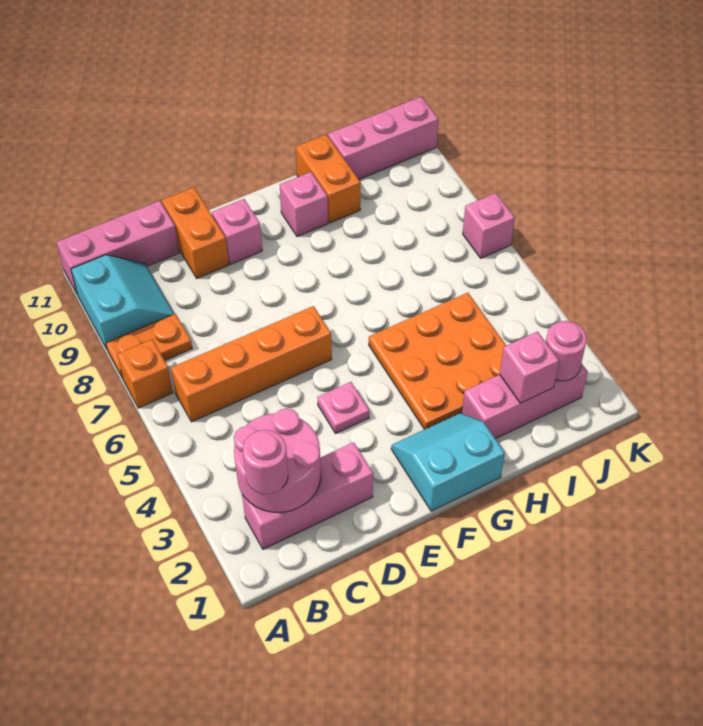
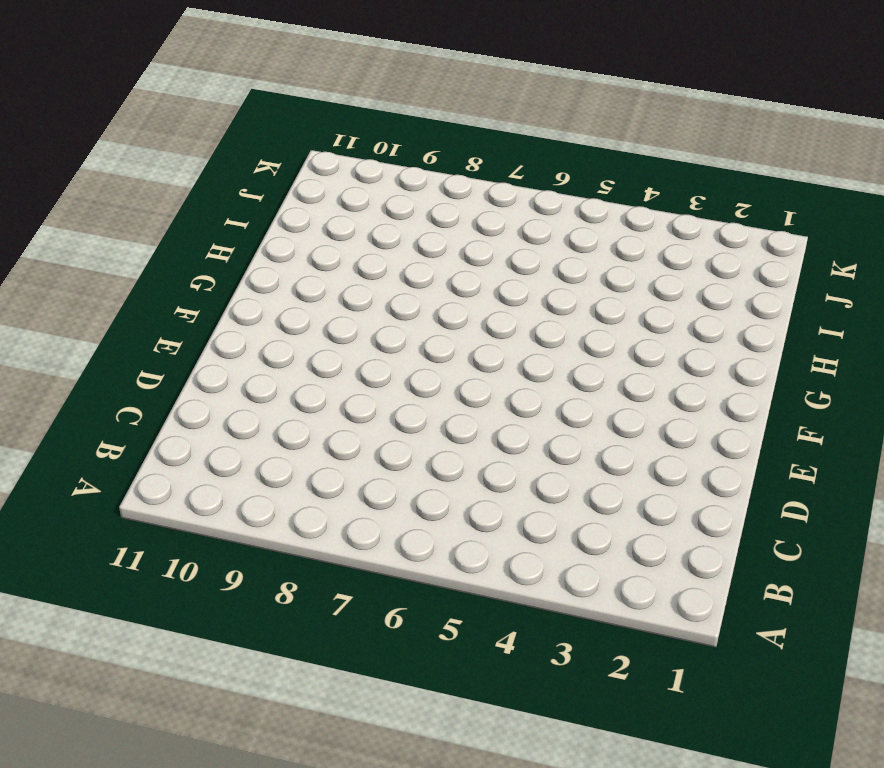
none -> orange 1x1 brick [117,339,173,408]
none -> orange 1x2 plate [106,314,192,378]
none -> cyan 2x2 slope [71,255,174,349]

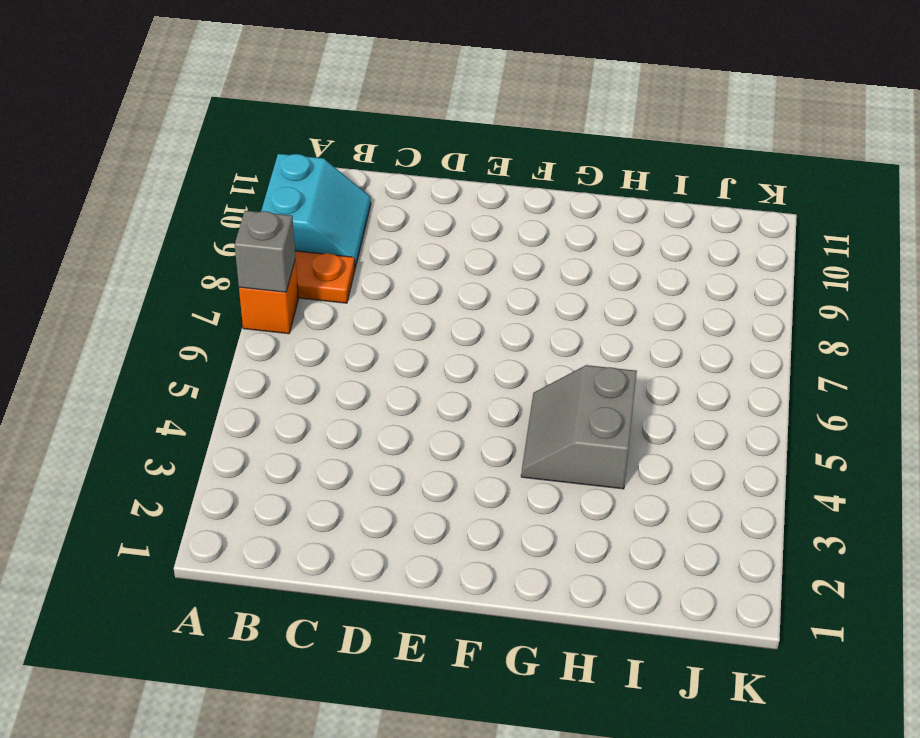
grey 1x1 brick [235,211,295,292] -> none
grey 2x2 slope [521,365,637,489] -> orange 3x3 plate [369,293,506,429]
none -> pink 1x3 brick [56,201,179,295]
none -> pink 1x3 brick [242,442,373,549]
none -> orange 1x4 brick [171,306,332,422]

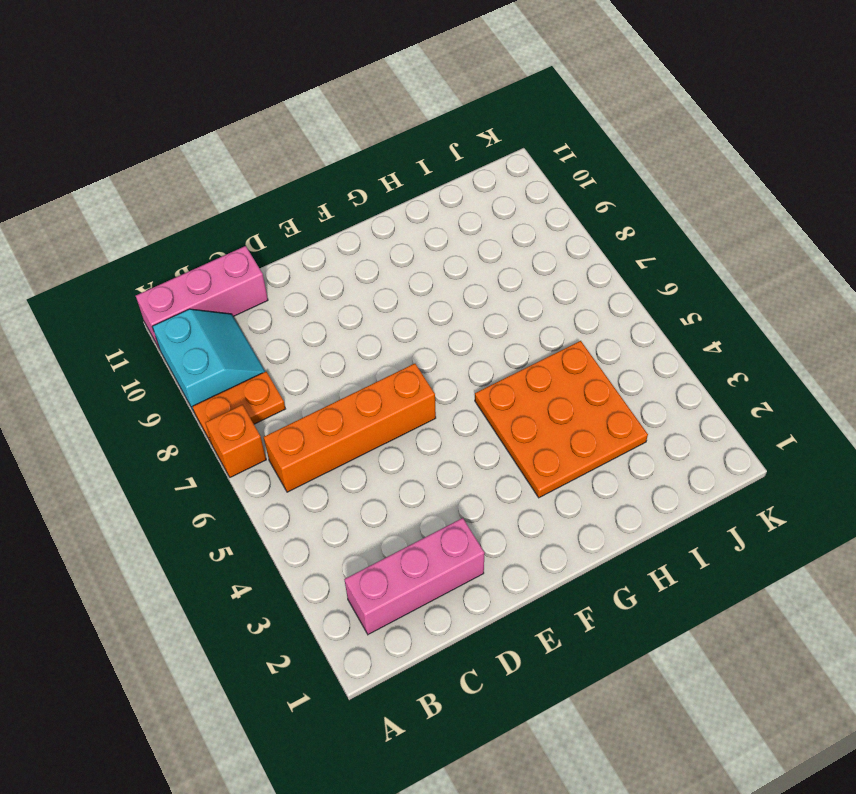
none -> orange 1x2 brick [162,187,229,278]
none -> pink 1x1 plate [317,382,369,433]
none -> pink 1x1 brick [212,199,262,264]

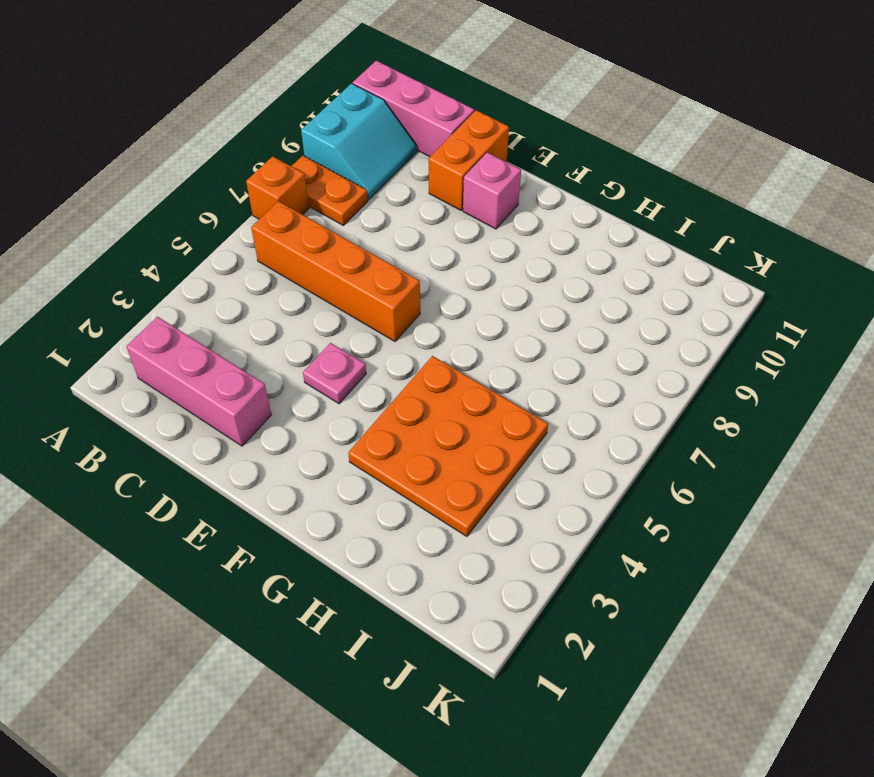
none -> cyan 2x2 slope [391,413,505,511]
none -> pink 1x1 brick [280,172,328,237]
none -> pink 1x3 brick [462,363,588,439]

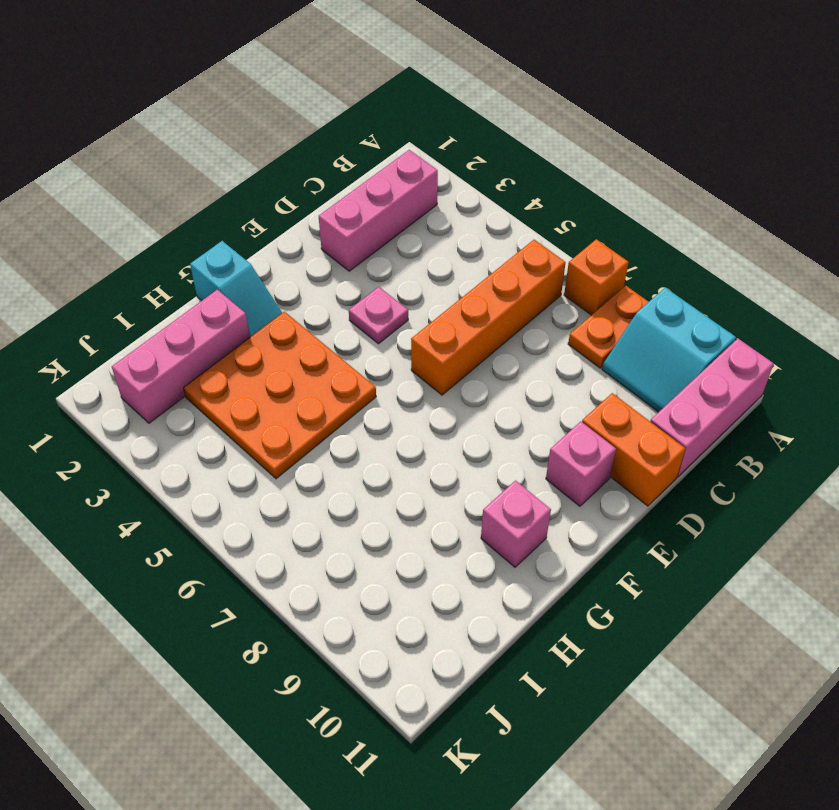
cyan 1x2 slope [190,241,282,337] -> cyan 2x2 slope [391,413,505,511]
none -> orange 1x2 brick [296,134,360,223]
none -> pink 1x3 brick [328,97,438,179]
none -> pink 1x1 brick [463,193,515,258]

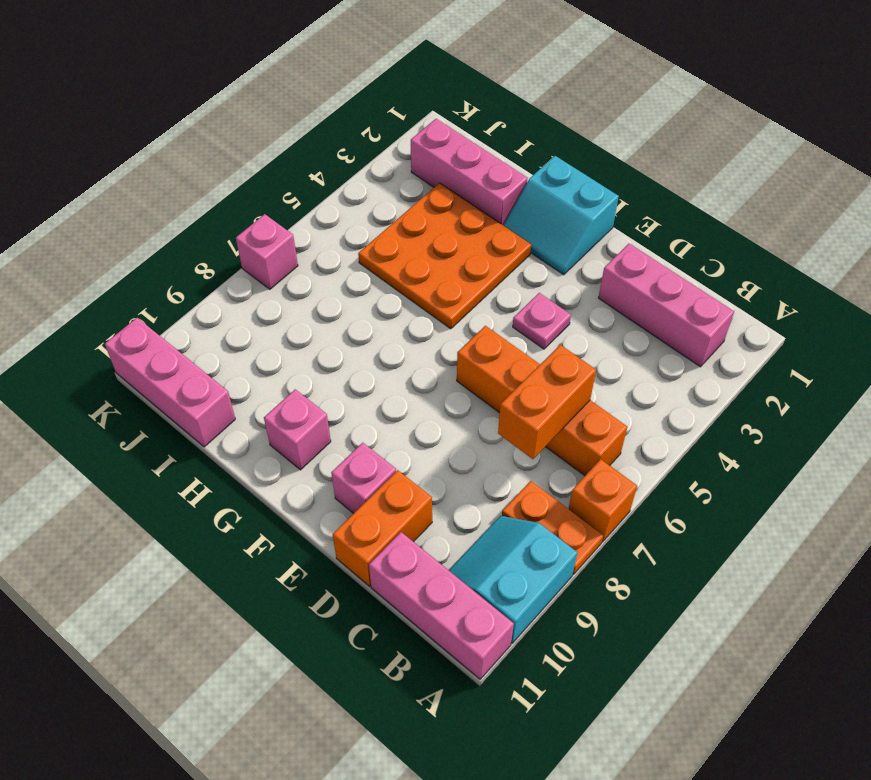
orange 1x2 brick [498,345,596,459] -> orange 1x2 brick moved to [296,134,360,223]
none -> pink 2x2 round brick [234,408,321,512]
none -> pink 1x1 brick [500,332,559,403]
none -> pink 1x1 round brick [546,321,587,381]

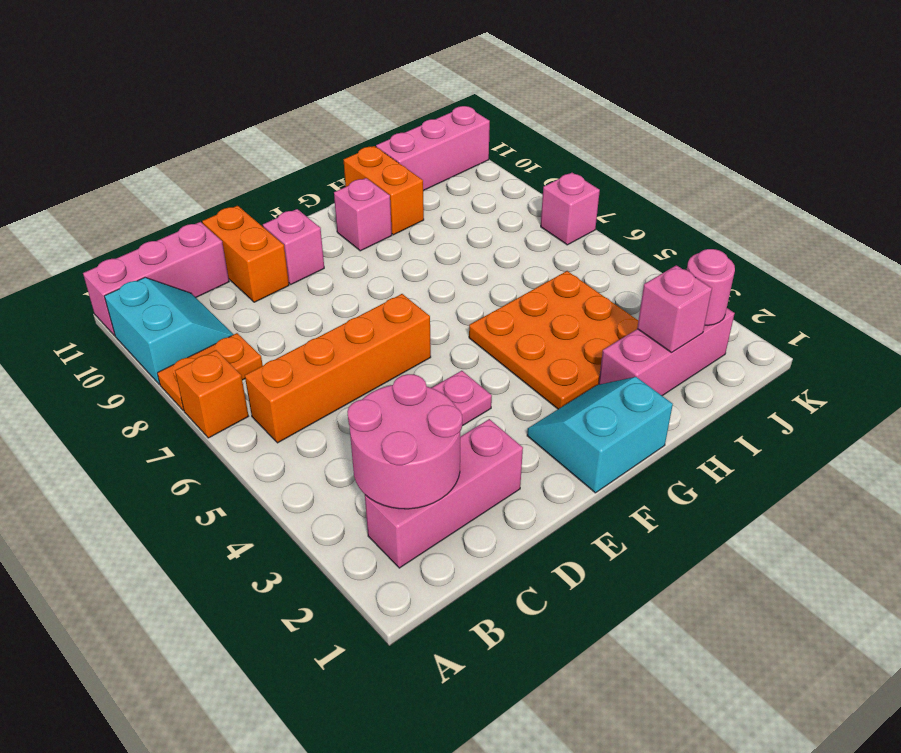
none -> pink 1x1 round brick [243,430,288,494]

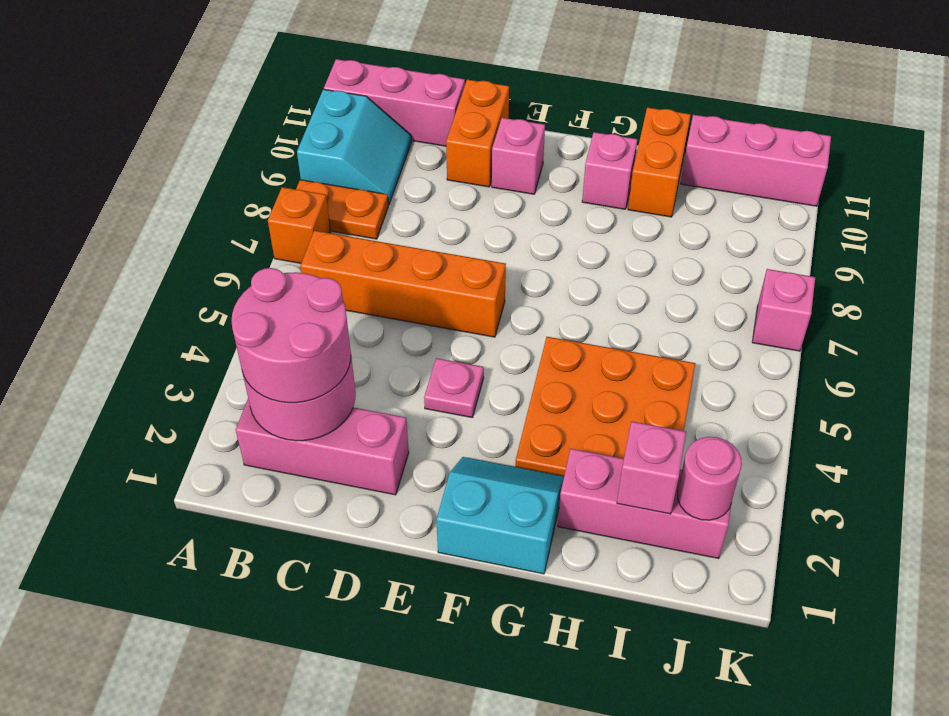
pink 2x2 round brick [231,268,351,403] -> pink 1x1 round brick [243,430,288,494]

